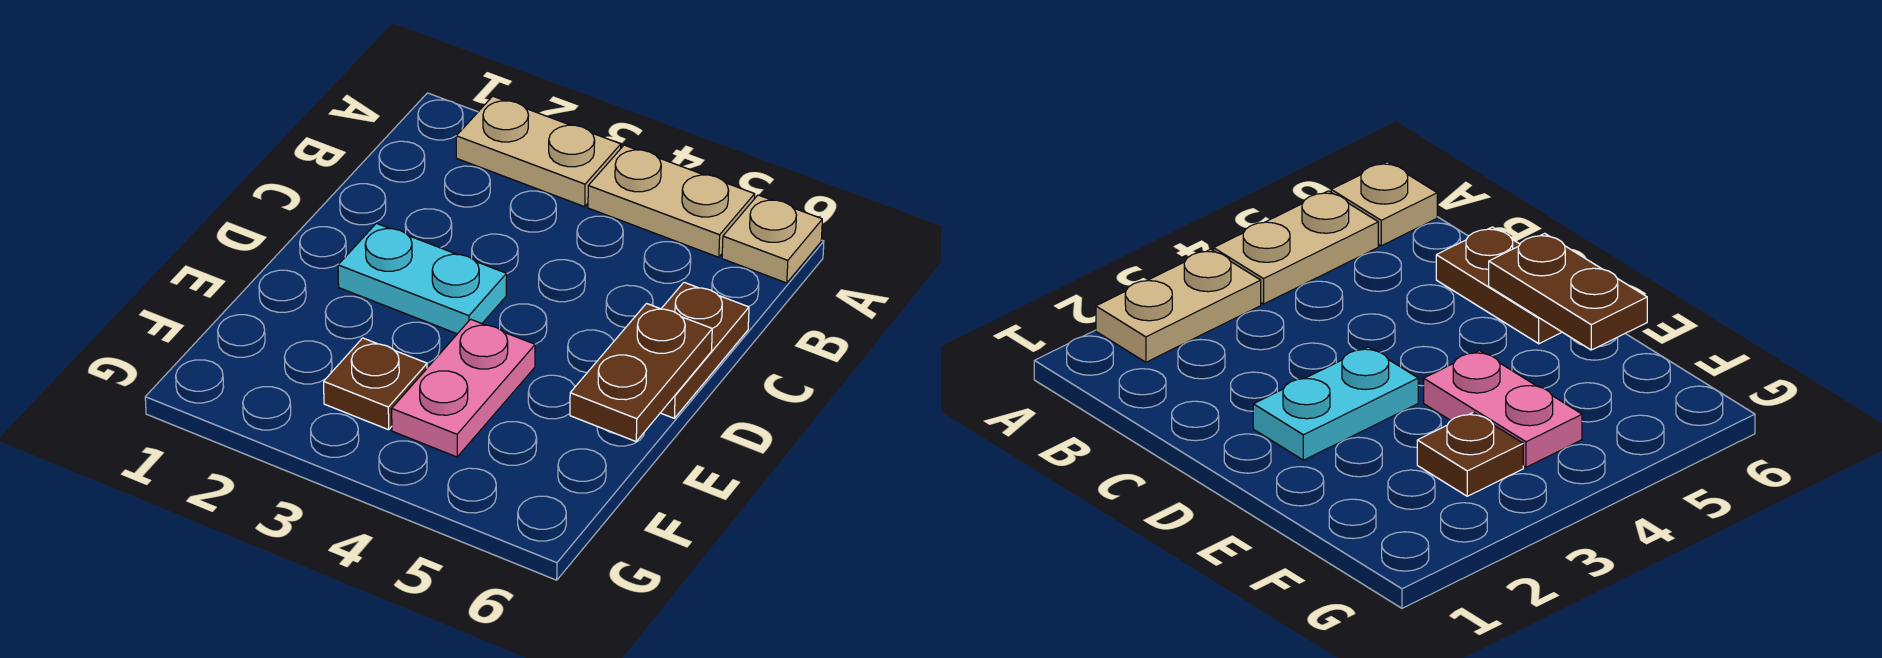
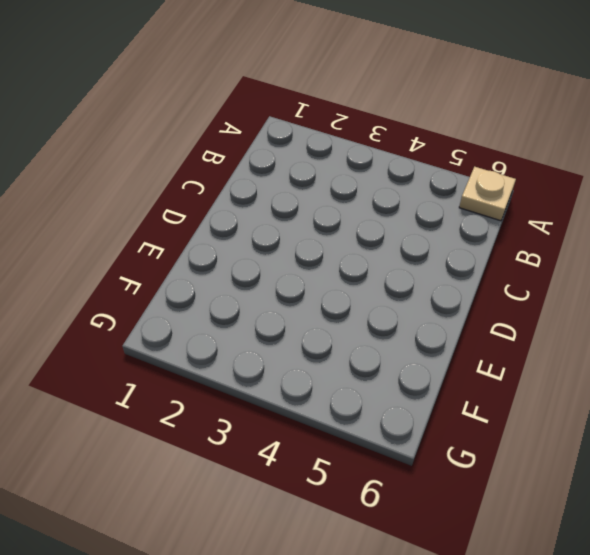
none -> tan 1x2 plate [456,96,621,207]
none -> tan 1x2 plate [588,145,755,257]

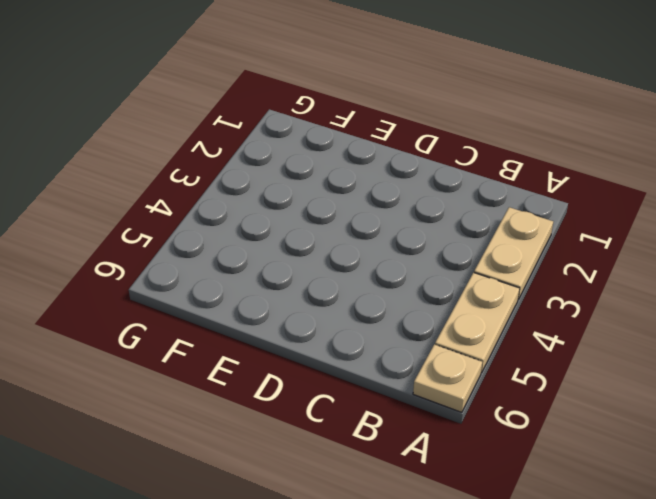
none -> brown 1x2 plate [661,282,749,418]
none -> cyan 1x2 plate [338,223,507,334]

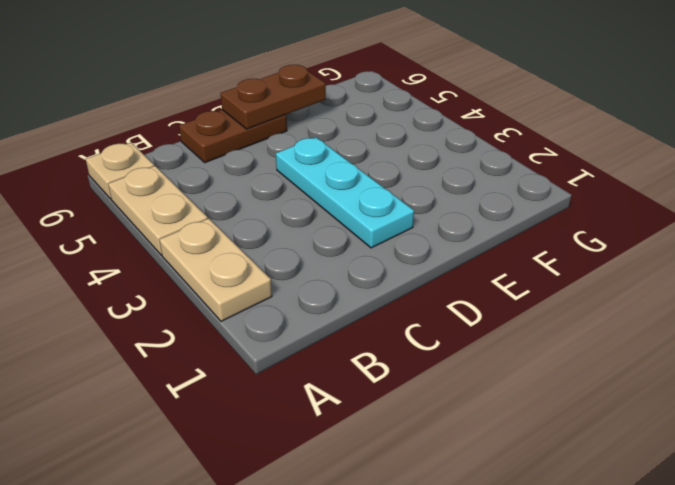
cyan 1x3 plate [276,137,414,248] -> cyan 1x2 plate [338,223,507,334]
none -> pink 1x2 plate [392,319,535,457]
none -> brown 1x1 plate [324,338,427,430]

